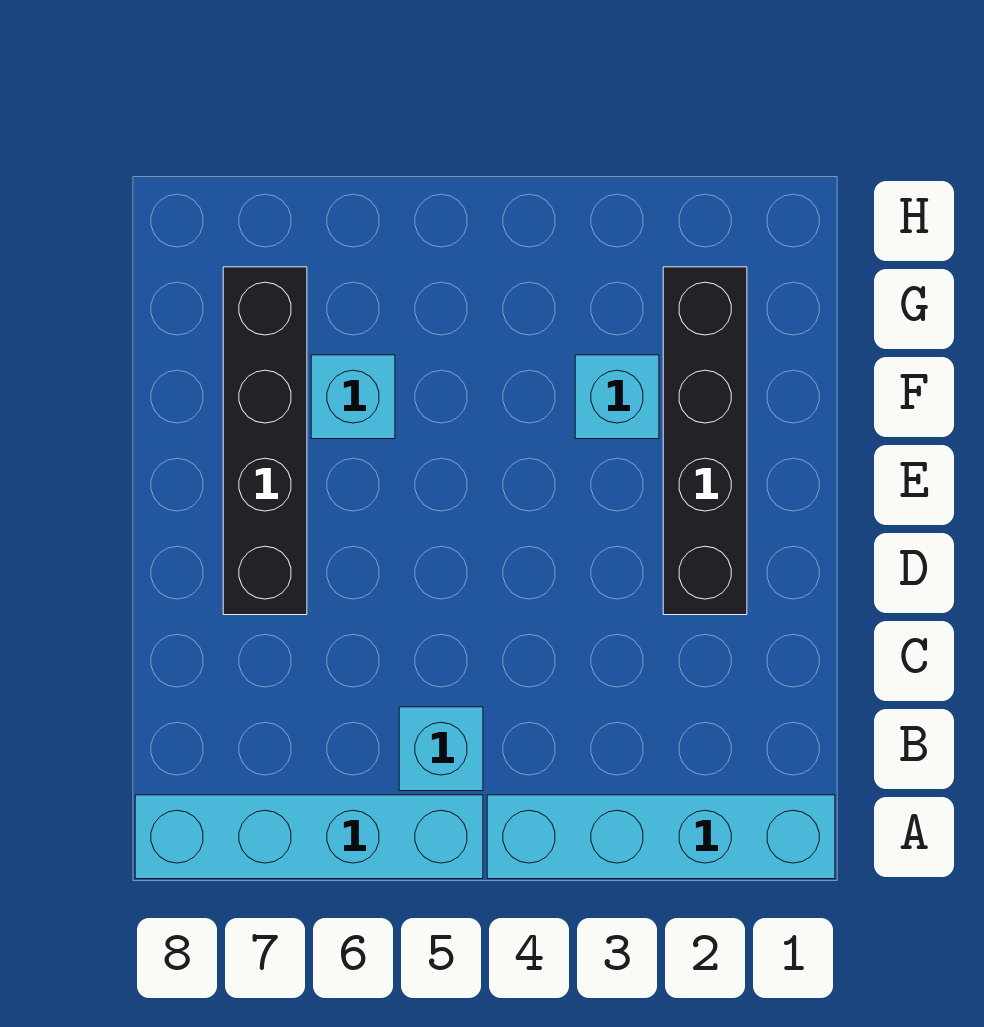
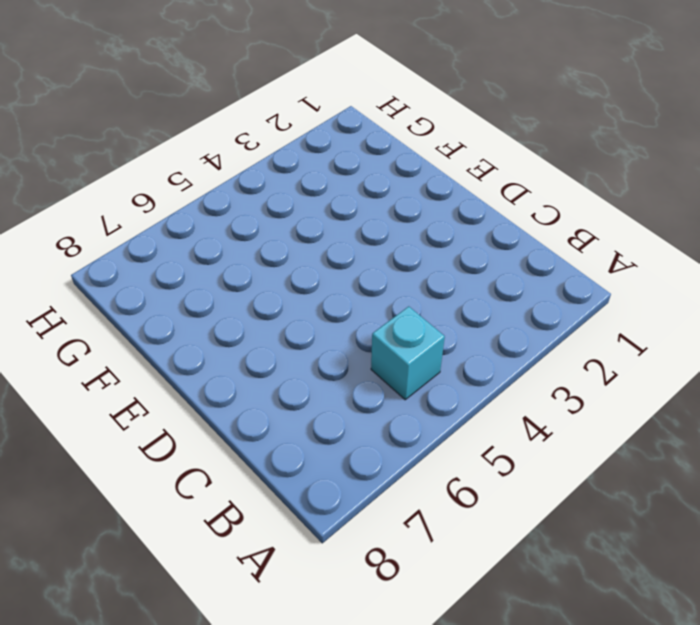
none -> cyan 1x4 brick [487,795,835,879]
none -> cyan 1x4 brick [135,795,483,879]

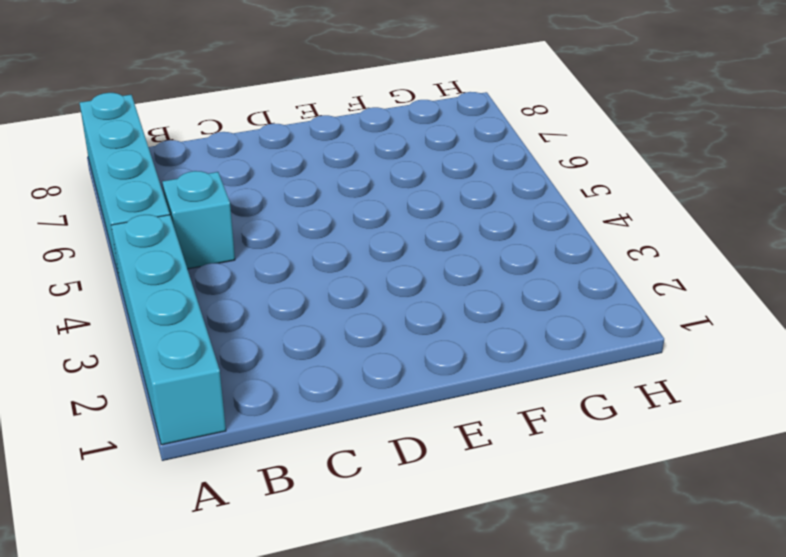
none -> black 1x4 brick [663,267,747,615]
none -> black 1x4 brick [223,267,307,615]

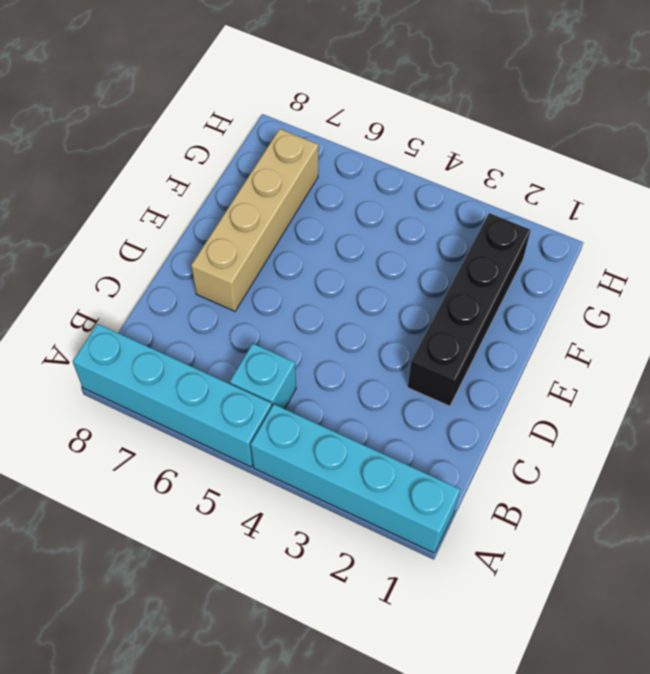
tan 1x4 brick [191,129,318,311] -> black 1x4 brick [223,267,307,615]
none -> cyan 1x1 brick [575,355,659,439]
none -> cyan 1x1 brick [311,355,395,439]

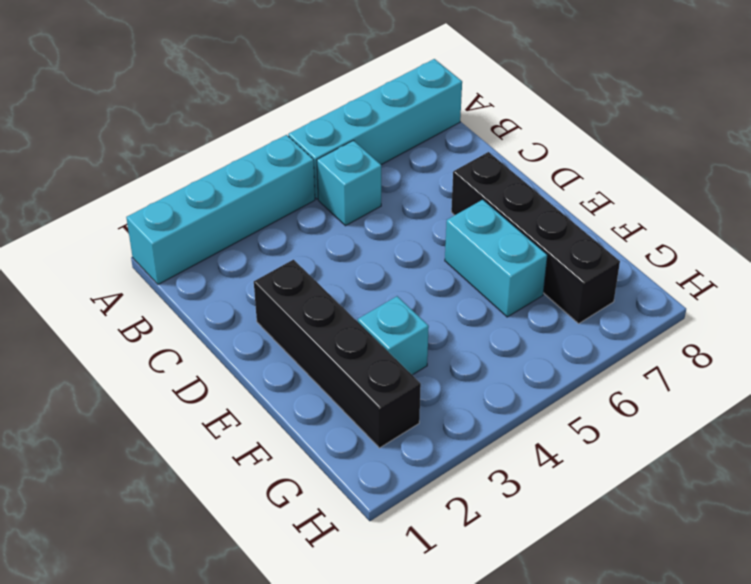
cyan 1x2 brick [445,200,547,317] -> cyan 1x1 brick [311,355,395,439]

